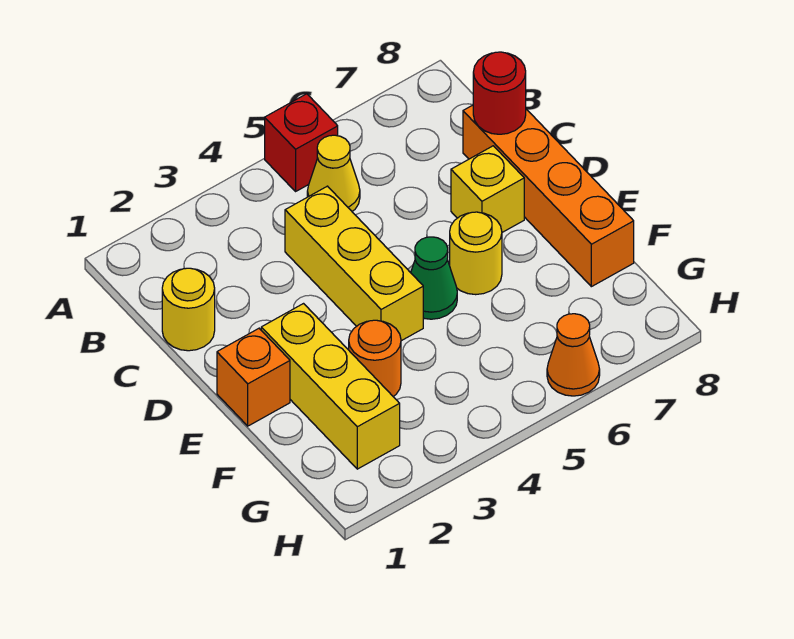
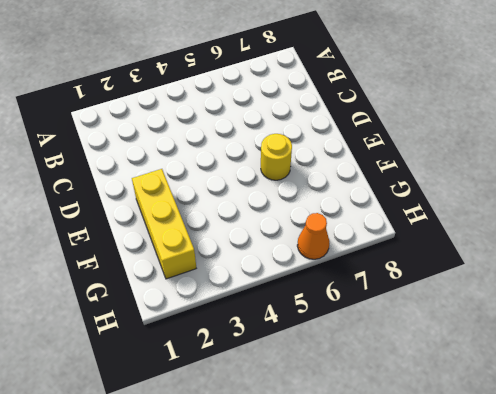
none -> red 1x1 brick [265,94,338,191]
none -> yellow 1x1 cone [307,135,360,211]
none -> yellow 1x1 round brick [162,268,215,351]

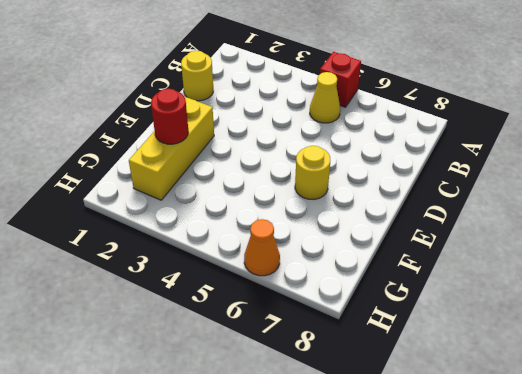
red 1x1 round brick [151,89,188,144] -> red 1x1 round brick moved to [473,52,526,134]
none -> yellow 1x3 brick [285,186,423,341]
none -> orange 1x4 brick [463,105,634,287]
none -> yellow 1x1 brick [451,146,524,232]

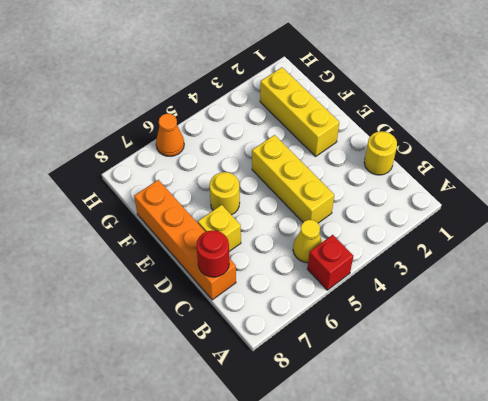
none -> orange 1x1 brick [217,329,290,426]
none -> green 1x1 cone [411,237,457,319]
none -> orange 1x1 round brick [349,320,401,396]

